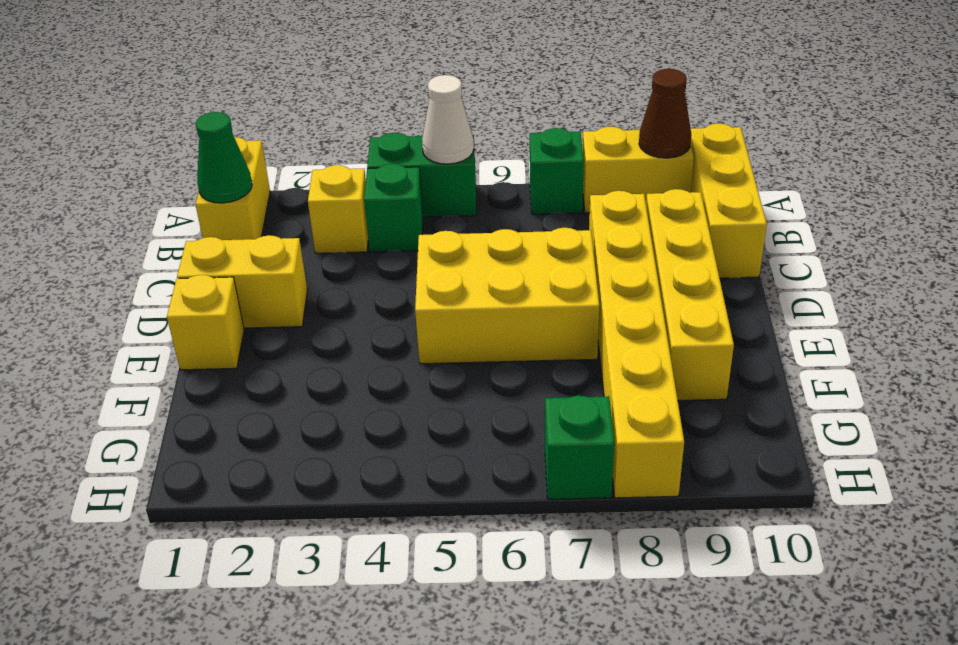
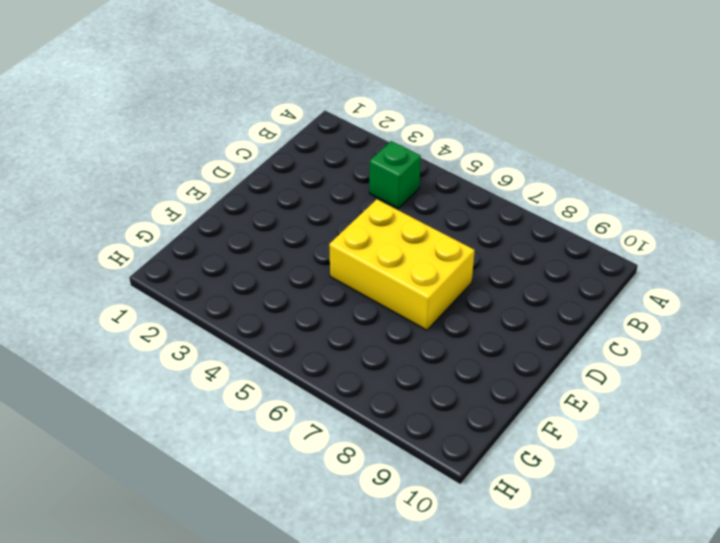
none -> yellow 1x2 brick [196,137,270,240]
none -> green 1x2 brick [367,133,476,217]
none -> green 1x1 brick [530,128,584,214]

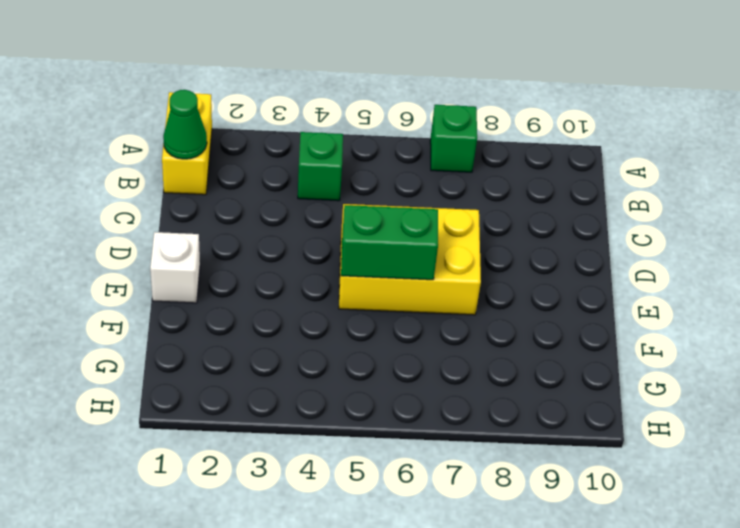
white 1x1 brick [150,232,200,303] -> yellow 1x1 brick [167,275,244,370]
green 1x2 brick [341,205,438,280] -> green 1x2 brick moved to [367,133,476,217]
none -> yellow 1x2 brick [583,127,694,213]
none -> yellow 1x3 brick [690,124,767,278]
none -> yellow 1x1 brick [308,165,368,253]

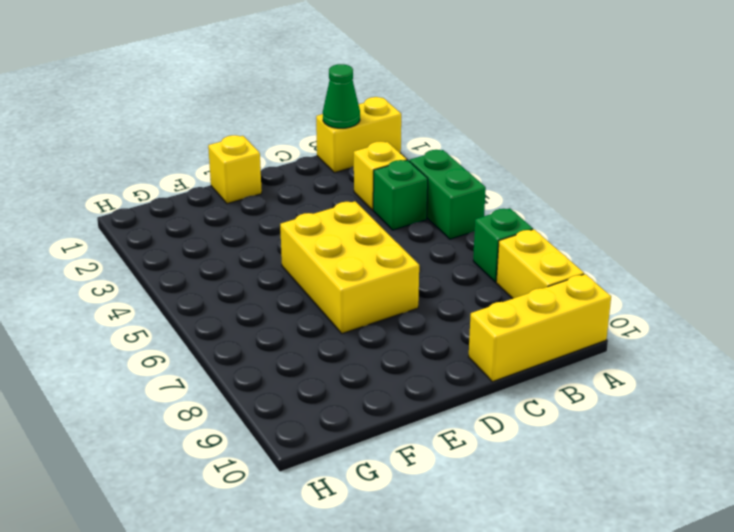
none -> yellow 1x6 brick [589,191,684,498]
none -> yellow 1x4 brick [646,189,734,401]
none -> yellow 1x2 brick [177,235,307,328]

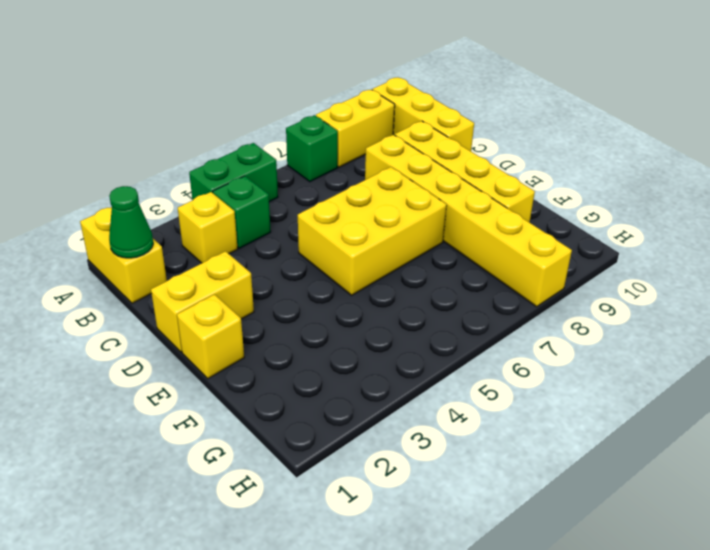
none -> green 1x1 brick [545,396,614,499]
none -> white 1x1 cone [422,75,474,164]
none -> brown 1x1 cone [639,69,691,158]

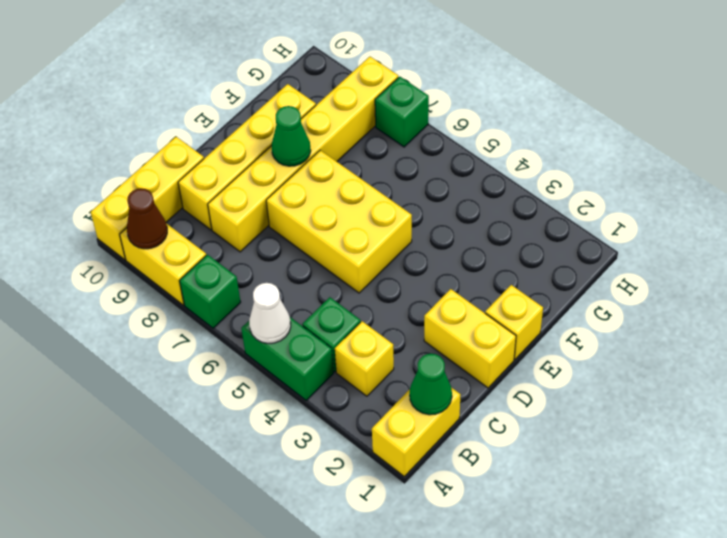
green 1x1 cone [272,106,311,166] -> none

